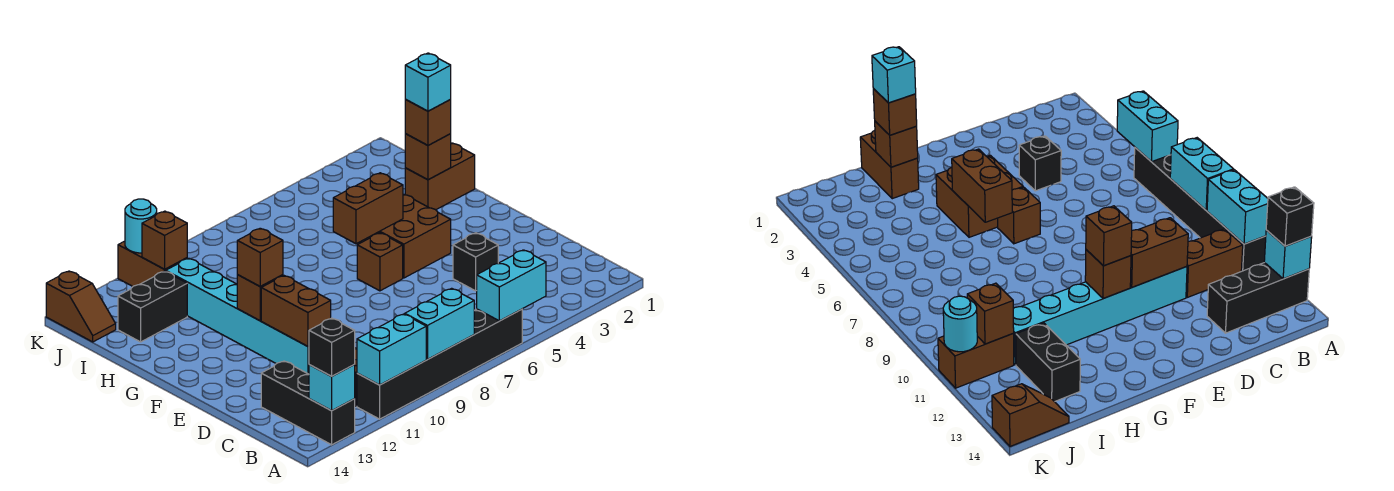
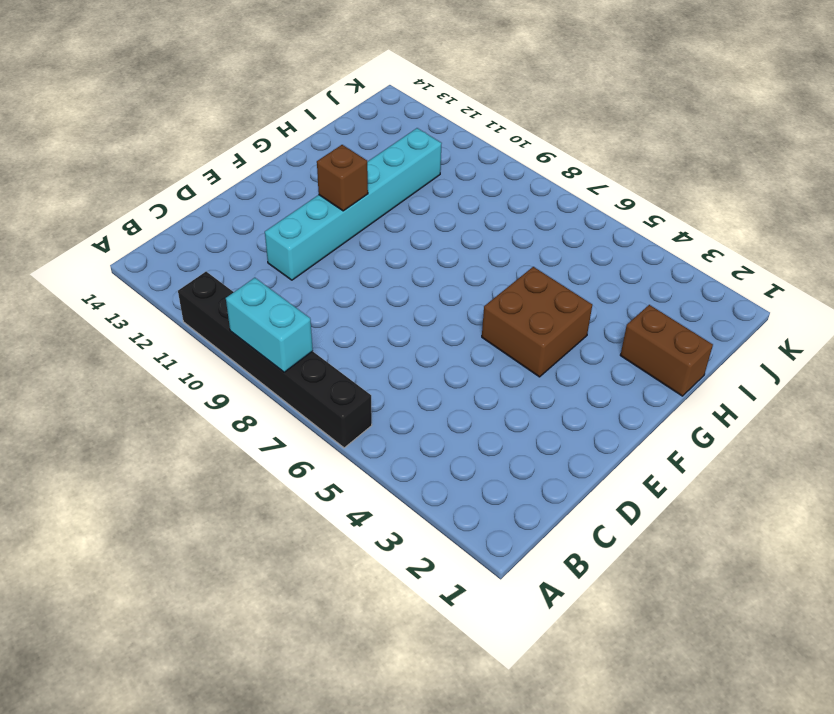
none -> black 1x3 brick [261,361,355,445]
none -> brown 1x2 brick [1186,229,1243,297]
none -> black 1x1 brick [453,233,498,291]

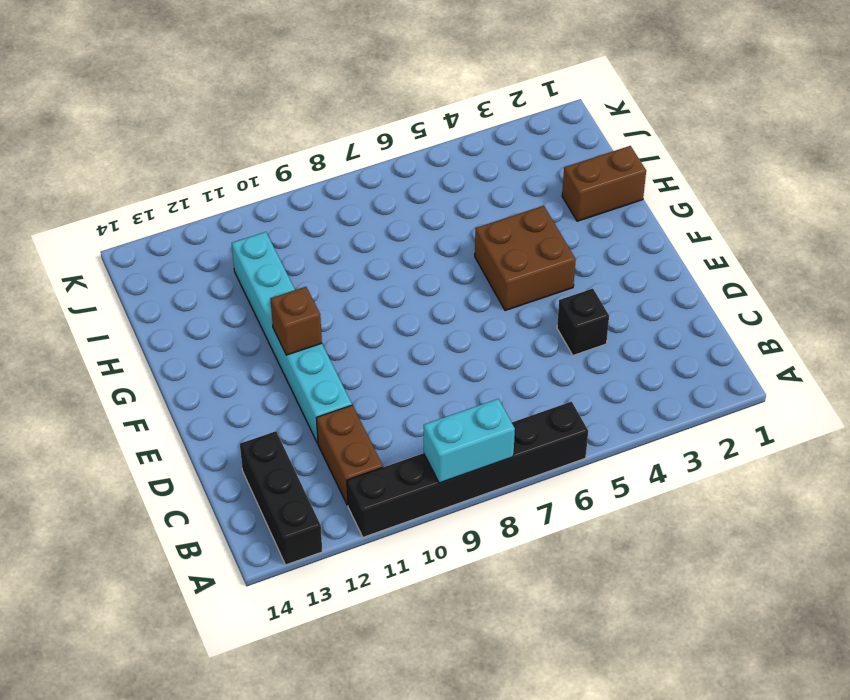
none -> brown 1x1 brick [357,233,403,291]
none -> black 1x2 brick [118,271,187,342]
none -> brown 1x2 brick [118,241,188,286]

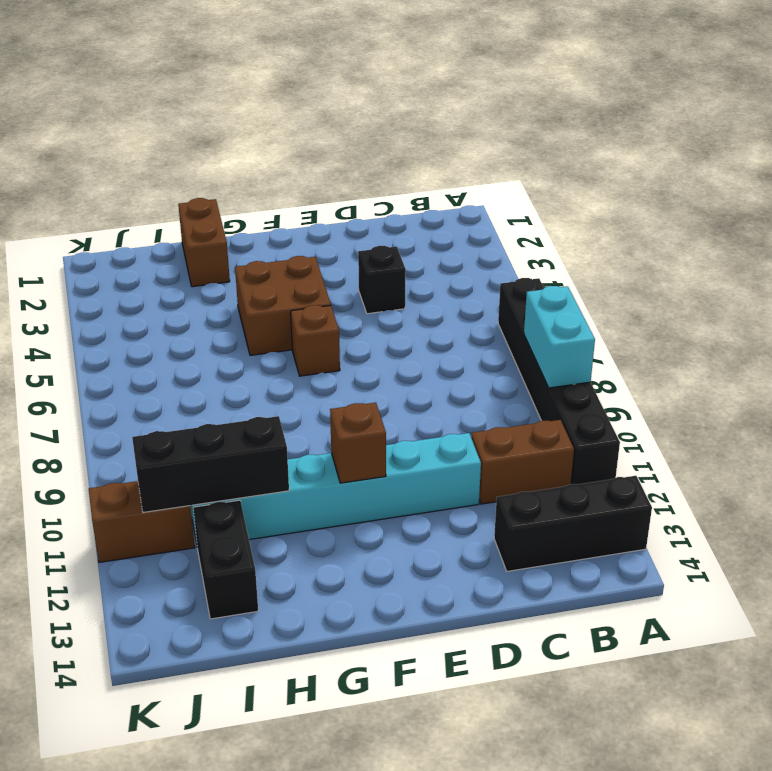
black 1x3 brick [132,416,289,512] -> brown 1x1 brick [142,211,187,269]
none -> brown 1x2 slope [46,271,116,342]
none -> cyan 1x2 brick [477,250,546,321]
none -> cyan 1x2 brick [357,314,426,385]

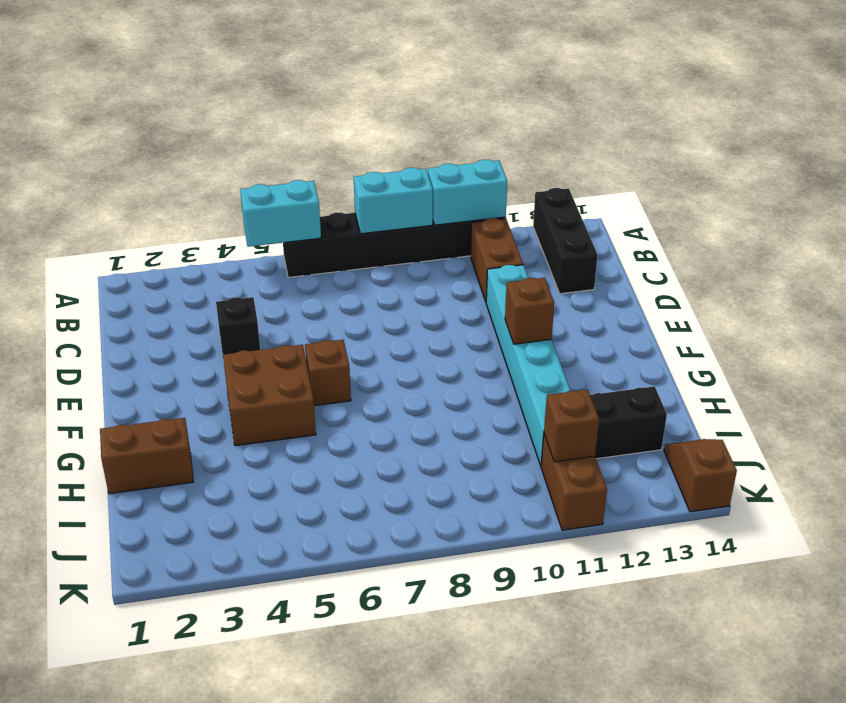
none -> cyan 1x1 brick [309,365,355,411]
none -> brown 1x2 brick [261,276,331,346]
none -> brown 1x2 brick [333,173,403,244]

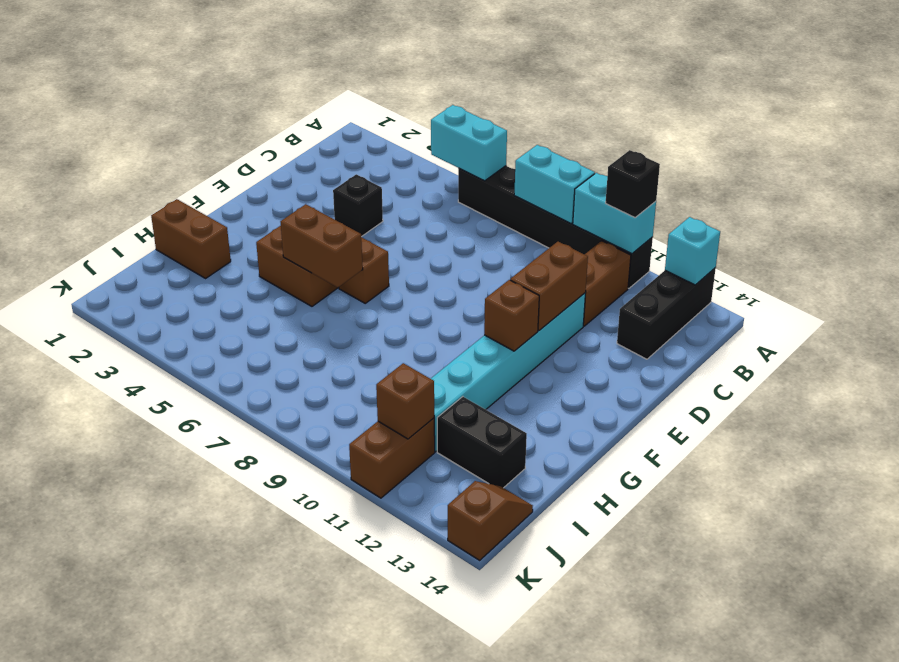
black 1x1 brick [606,150,660,218] -> black 1x1 brick moved to [309,318,355,376]
none -> brown 1x1 brick [405,134,451,180]
none -> cyan 1x1 round brick [125,199,157,253]
none -> brown 1x1 brick [237,228,283,286]

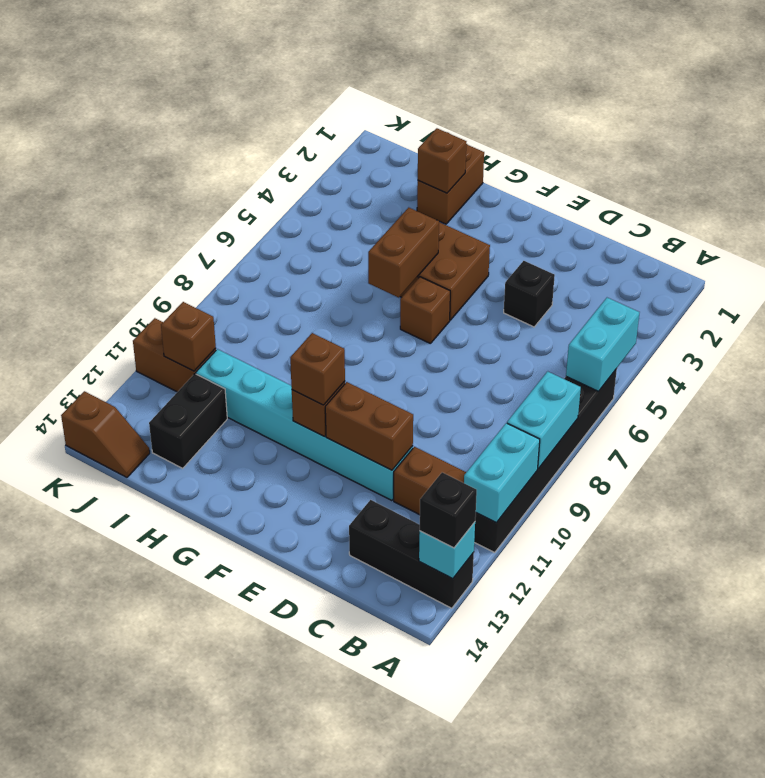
none -> cyan 1x1 round brick [125,199,157,253]
none -> brown 1x1 brick [405,100,451,145]
none -> cyan 1x1 brick [405,53,451,111]

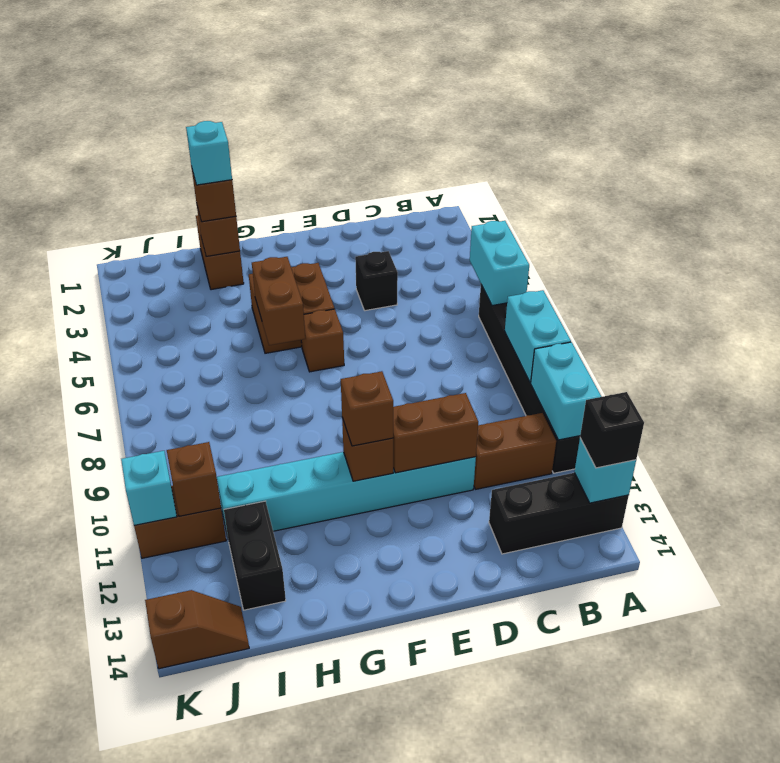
cyan 1x1 brick [121,451,177,525] -> cyan 1x1 round brick [125,199,157,253]

